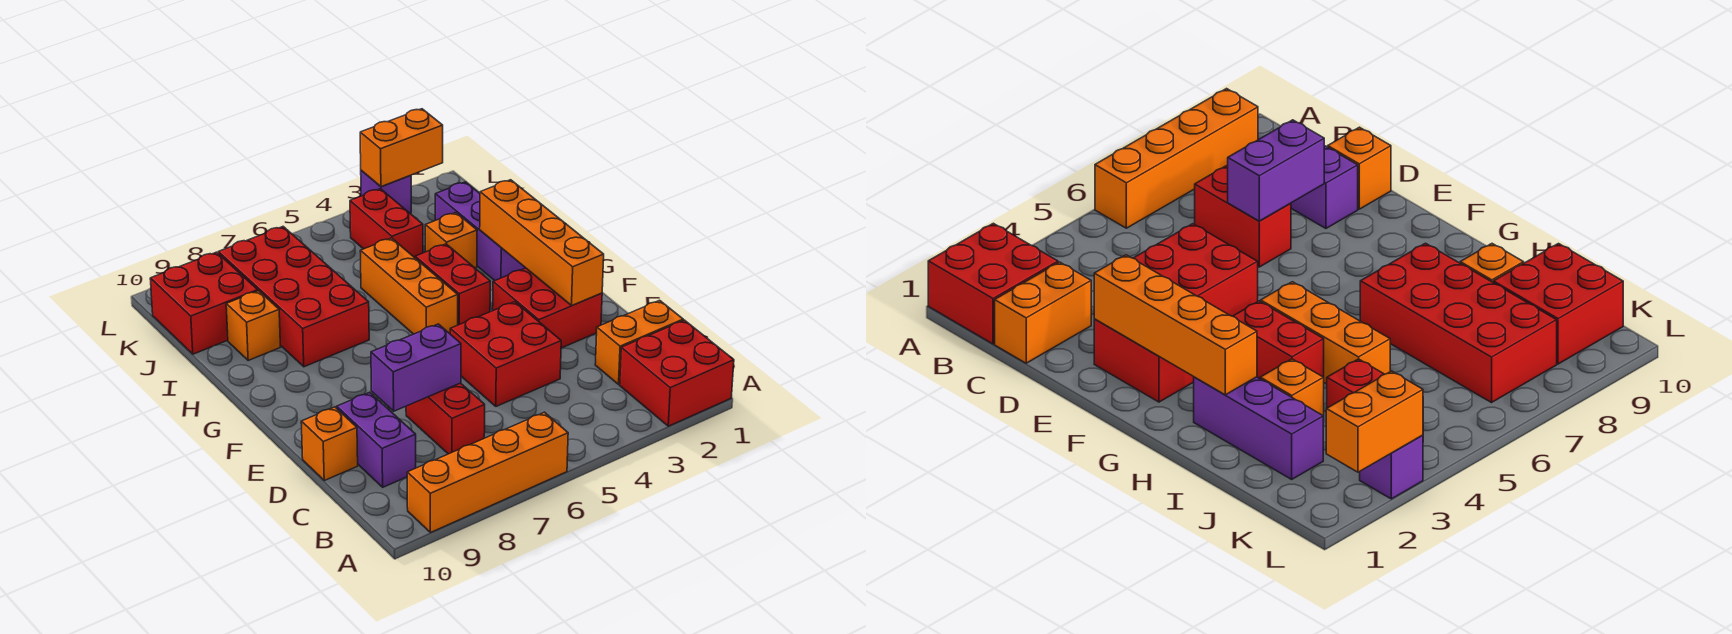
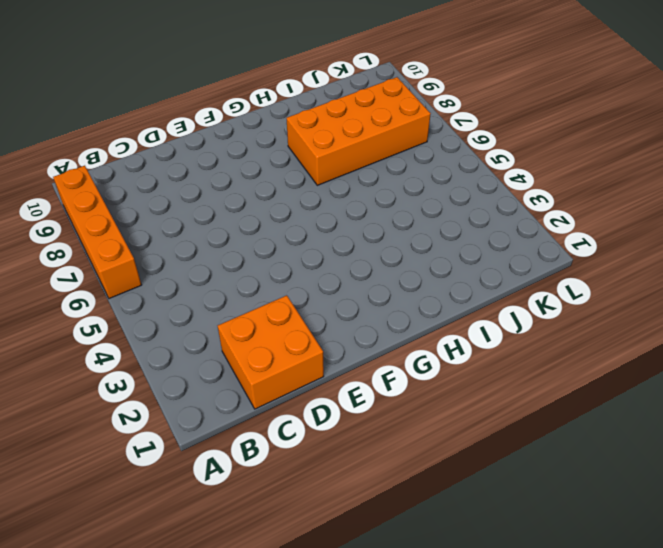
orange 2x2 brick [218,295,324,409] -> orange 1x2 brick [595,300,683,384]
orange 2x4 brick [287,77,431,185] -> red 2x4 brick [218,227,369,367]
none -> red 2x2 brick [620,320,734,426]
none -> red 1x2 brick [406,383,485,454]
none -> purple 1x2 brick [337,392,416,487]

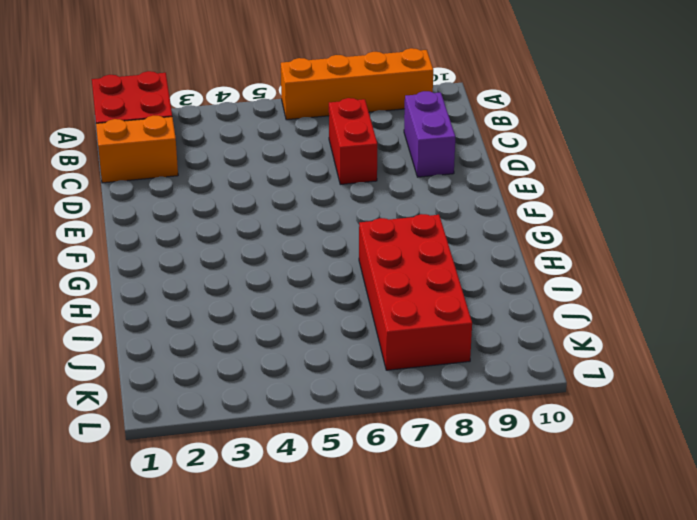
none -> red 2x2 brick [450,302,561,406]
none -> orange 1x1 brick [301,407,358,480]
none -> red 2x2 brick [493,268,602,348]

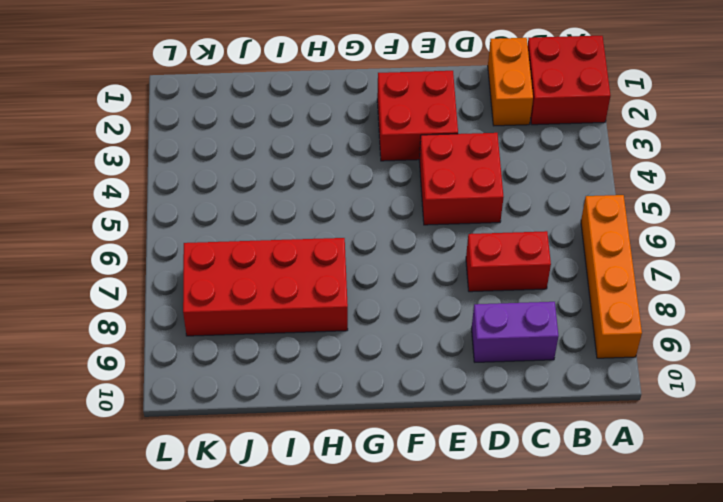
none -> orange 1x1 brick [301,407,358,480]
none -> red 1x2 brick [415,244,490,325]
none -> orange 1x3 brick [360,238,458,334]

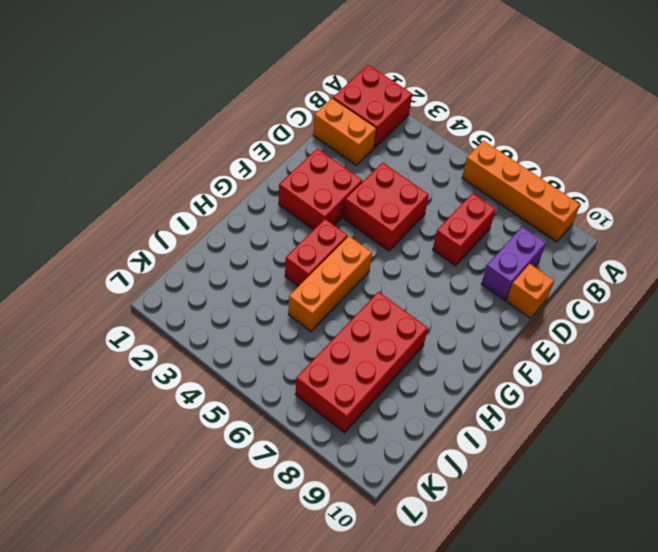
none -> purple 1x3 brick [435,182,525,281]
none -> orange 1x1 brick [425,213,477,268]
none -> orange 1x1 brick [226,291,280,360]

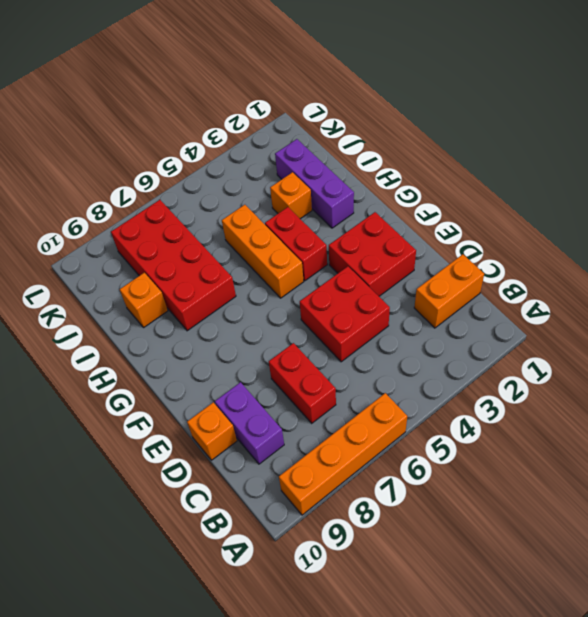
none -> red 2x2 brick [620,320,734,426]
none -> red 1x2 brick [350,189,423,258]
none -> red 2x2 brick [150,252,258,354]

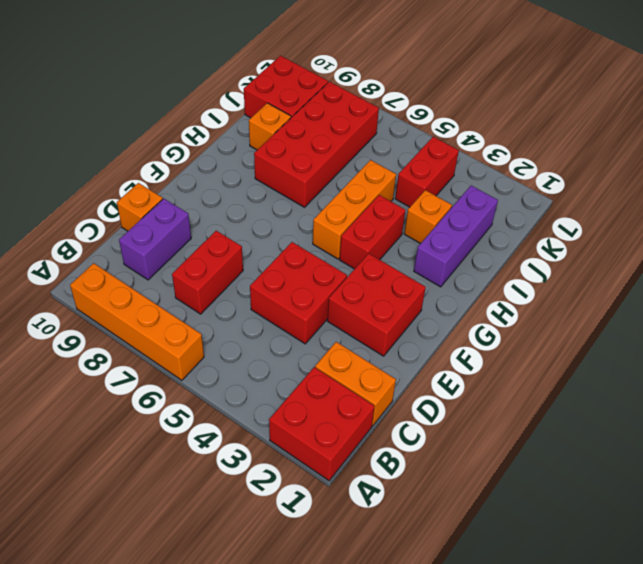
none -> purple 1x1 brick [361,170,411,213]
none -> purple 1x2 brick [371,324,461,411]
none -> orange 1x4 brick [480,180,604,305]

